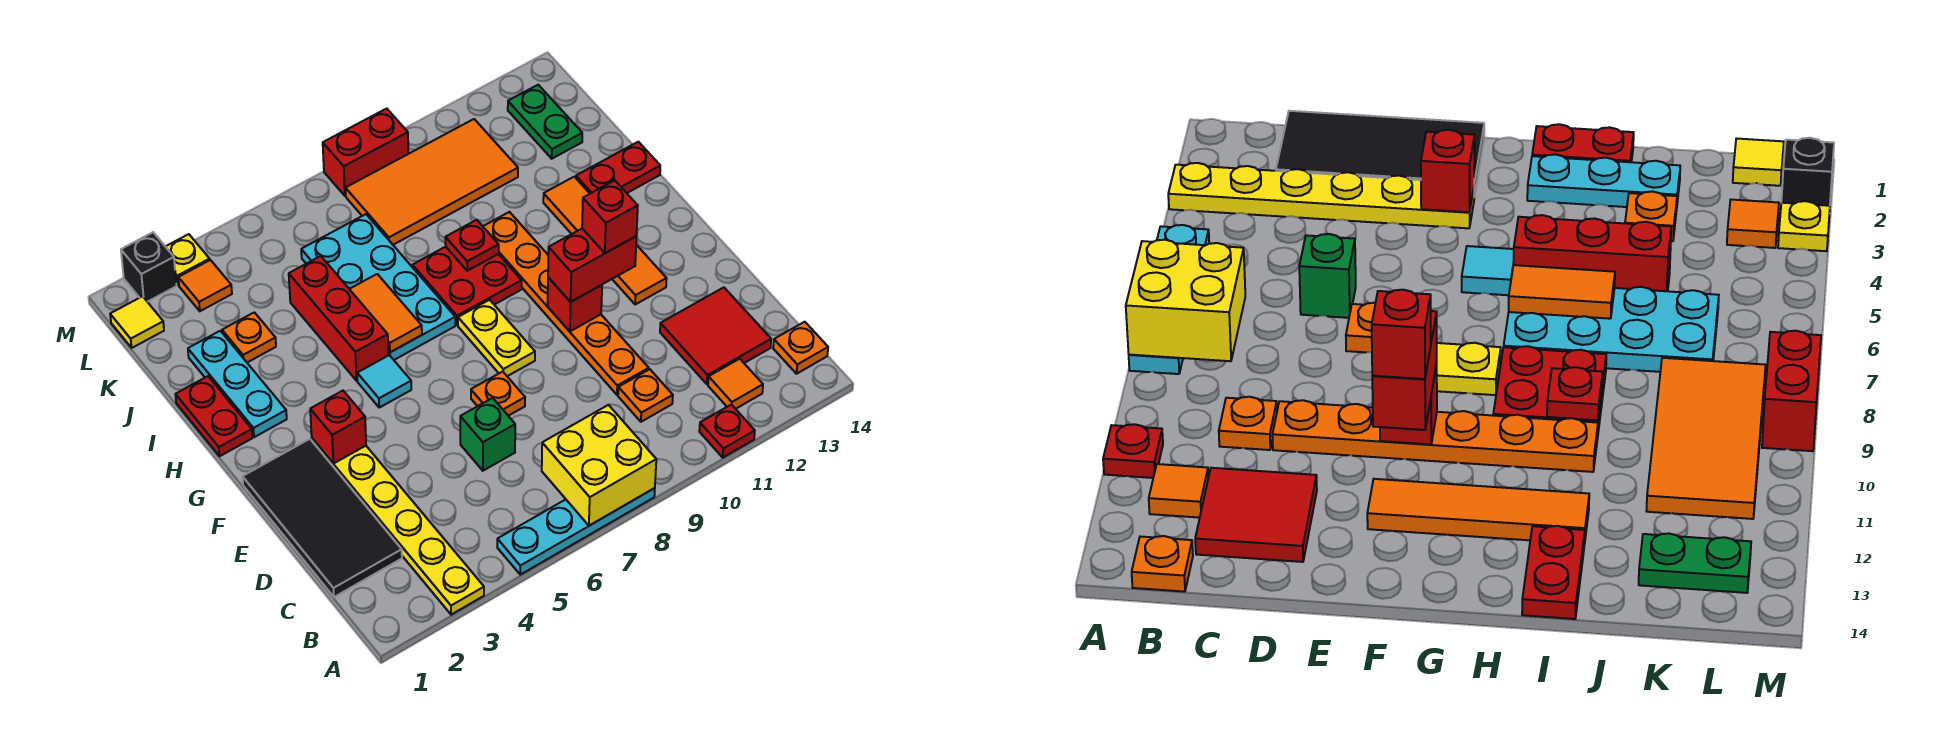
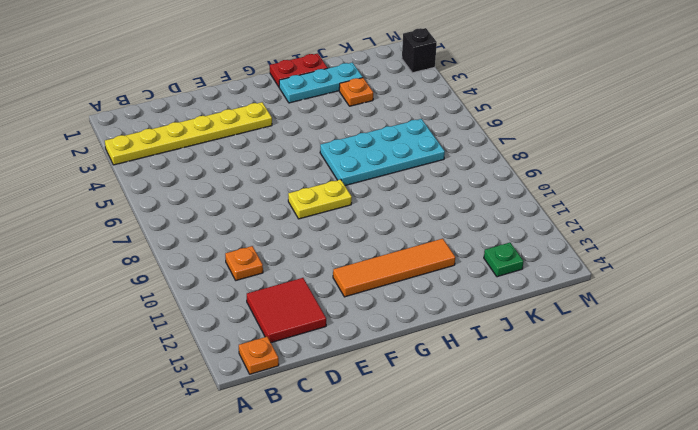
green 1x1 plate [484,243,524,277] -> green 1x2 plate [508,85,582,159]
none -> cyan 1x4 plate [497,488,655,575]
none -> red 1x1 plate [699,404,755,457]
none -> orange 1x1 tile [708,359,763,409]
none -> black 2x4 tile [243,439,402,597]

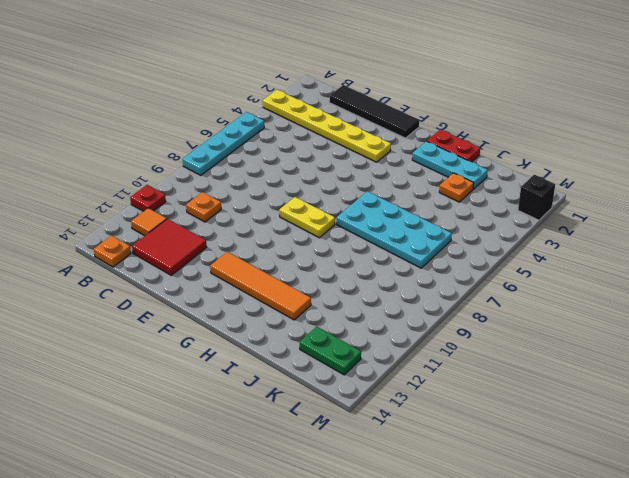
black 1x4 tile [329,85,419,138] -> black 2x4 tile [243,439,402,597]
none -> green 1x1 brick [460,398,515,471]
none -> orange 1x6 plate [483,212,649,395]
none -> orange 1x1 plate [471,372,525,416]
none -> cyan 1x1 tile [357,355,411,408]

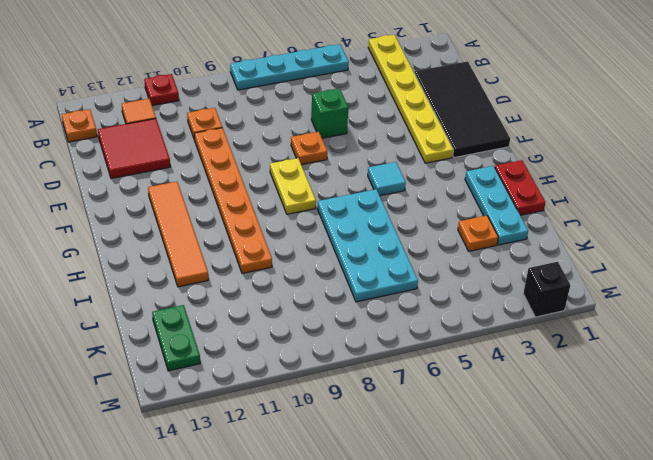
none -> red 1x3 brick [289,256,388,381]
none -> red 2x2 plate [412,247,522,325]
none -> red 1x2 plate [576,142,660,194]
none -> orange 2x4 tile [346,119,518,245]

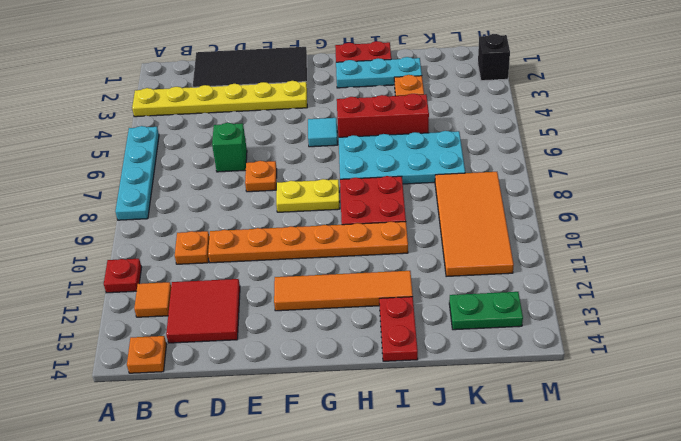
none -> yellow 1x1 tile [110,296,164,348]
none -> orange 1x1 tile [178,260,232,311]
none -> yellow 1x1 plate [165,234,210,285]
none -> red 1x2 brick [323,109,408,196]

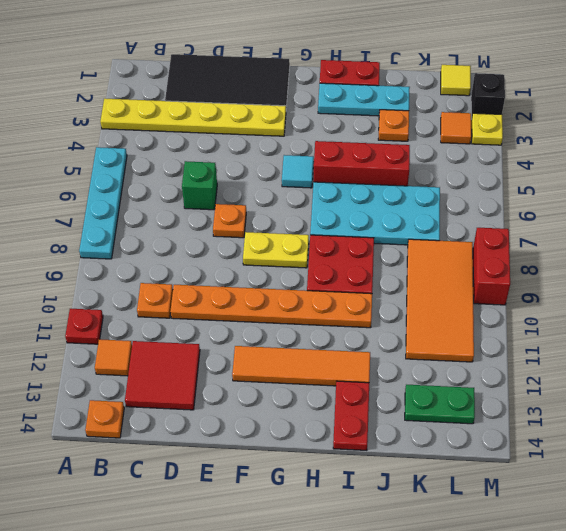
none -> yellow 2x2 brick [542,405,656,526]
none -> red 1x1 brick [310,391,366,464]
none -> red 1x1 brick [548,277,602,331]
none -> orange 1x2 tile [350,274,422,352]

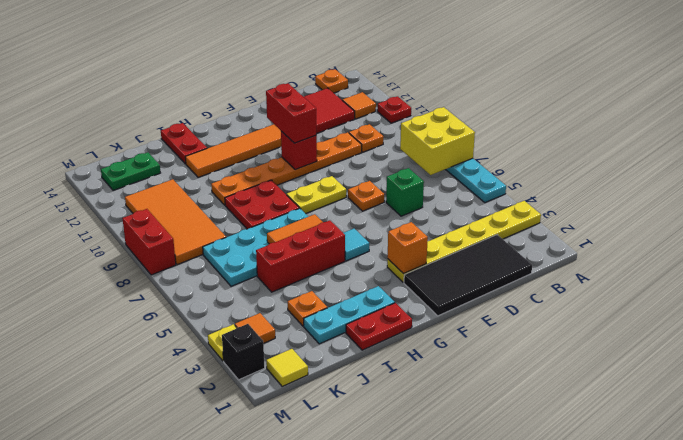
orange 1x1 brick [388,222,428,274] -> red 1x1 brick [310,391,366,464]
none -> red 1x1 plate [445,220,499,271]
none -> red 1x1 brick [582,180,638,253]

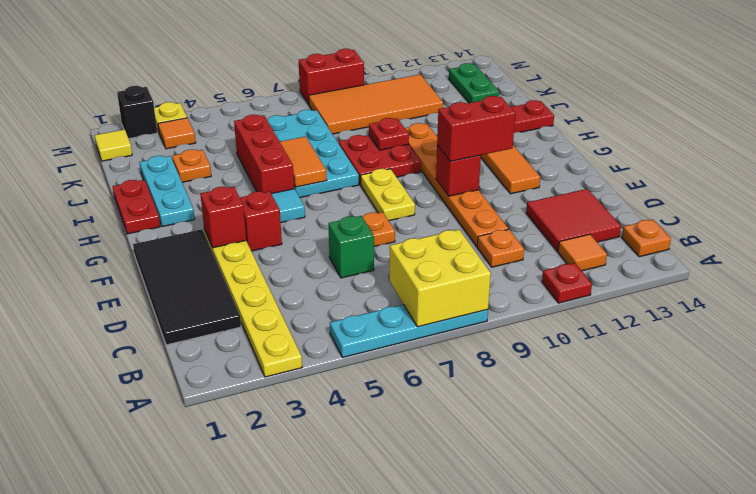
red 1x1 brick [240,191,282,251] -> red 1x1 brick moved to [582,180,638,253]

